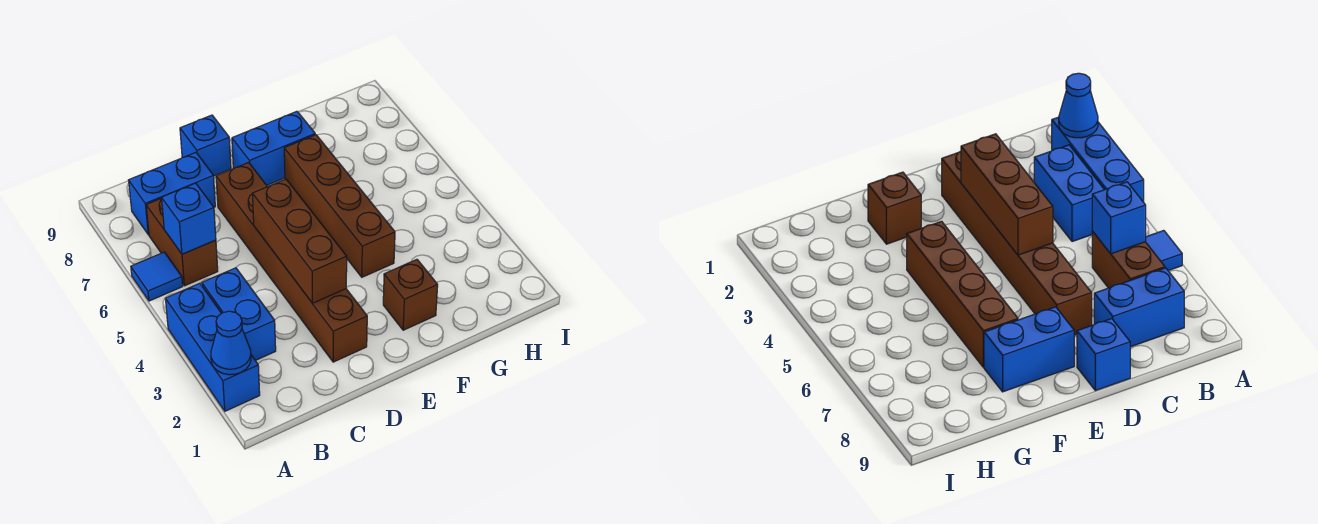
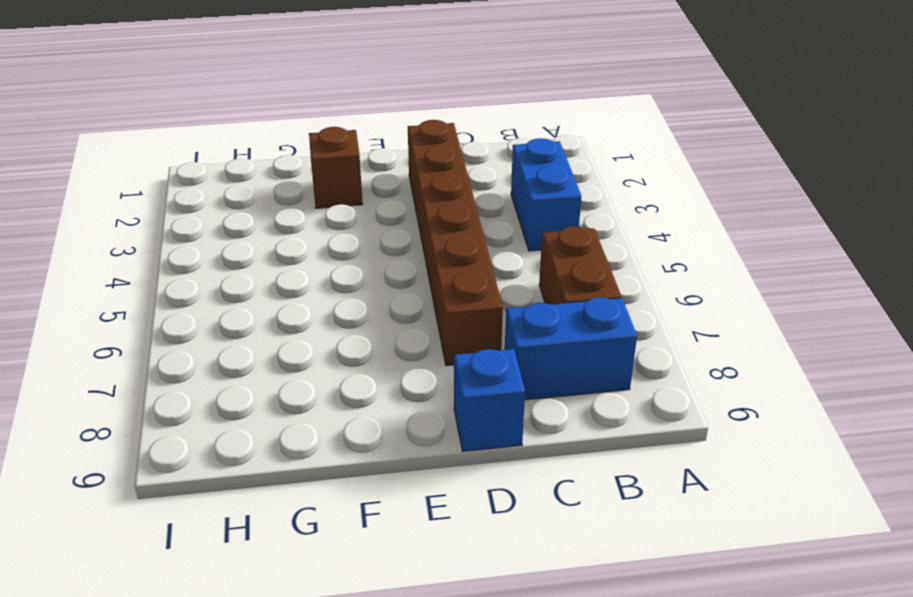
none -> blue 1x3 brick [165,283,260,411]
none -> blue 1x1 tile [131,252,183,301]
none -> blue 1x2 brick [232,111,315,185]

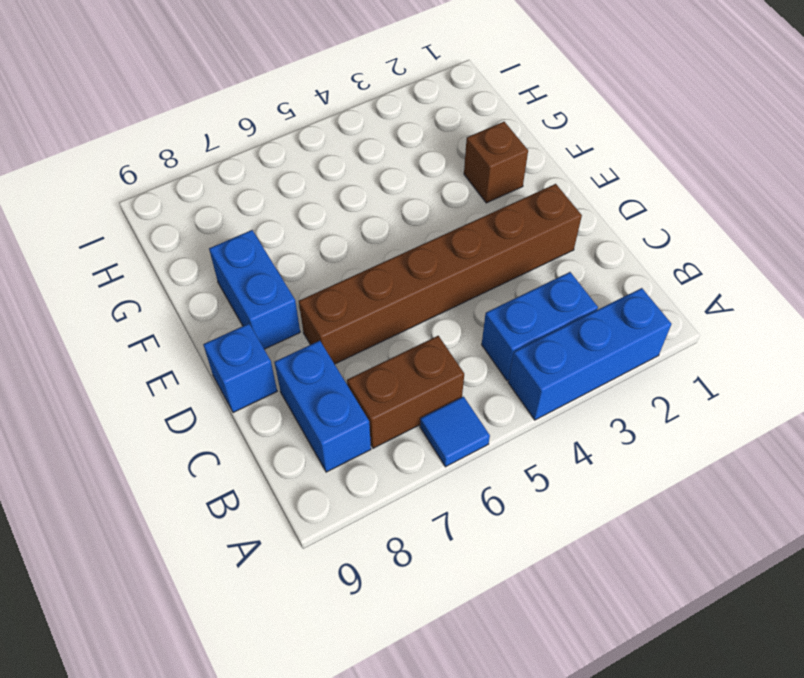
none -> brown 1x4 brick [284,135,395,277]
none -> blue 1x1 cone [211,311,251,375]
none -> blue 1x1 brick [162,183,216,254]

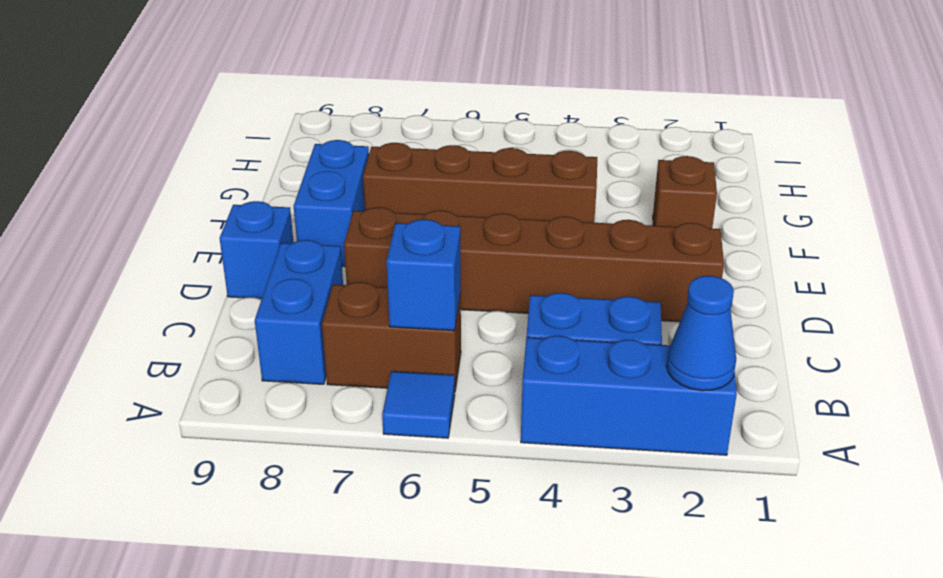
none -> brown 1x3 brick [253,179,347,303]

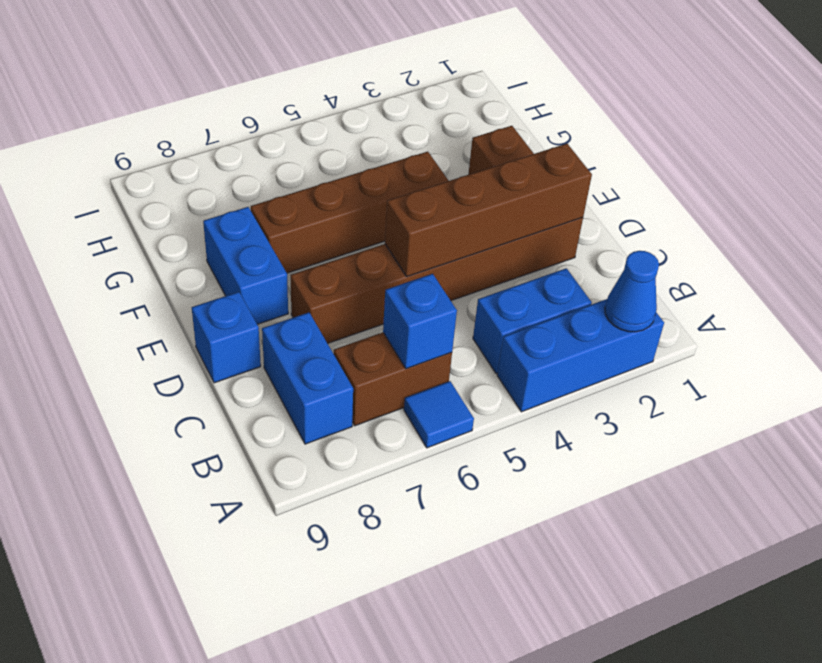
brown 1x4 brick [385,144,592,276] -> brown 1x3 brick [253,179,347,303]

